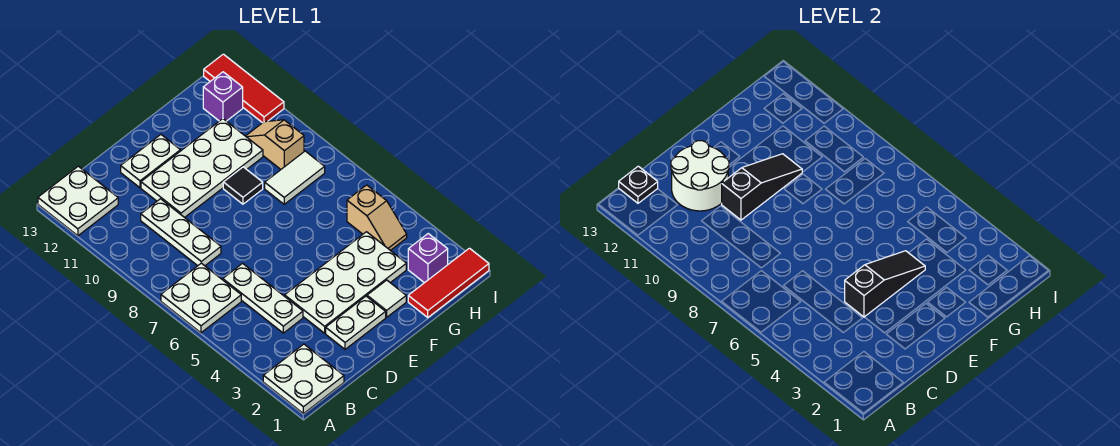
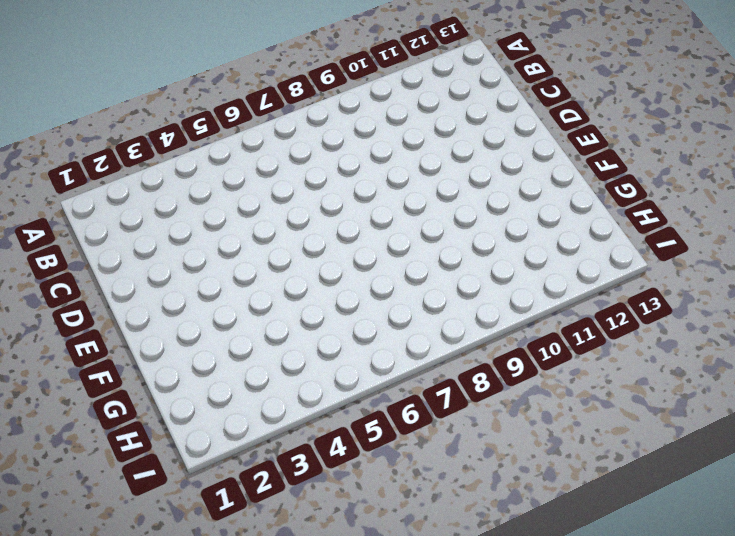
none -> white 2x2 plate [263,344,344,414]
none -> white 2x2 plate [161,263,241,333]
none -> white 2x2 plate [38,166,118,236]

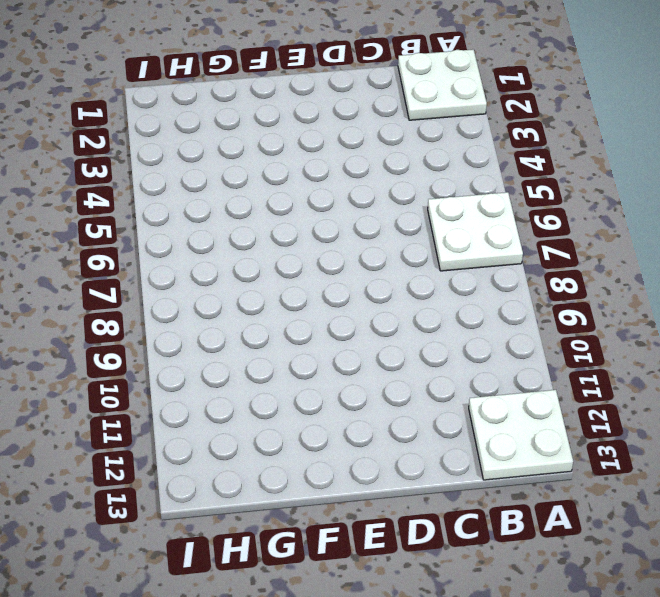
none -> white 1x3 plate [223,264,303,333]
none -> white 1x3 plate [141,199,221,266]
none -> white 1x2 plate [326,296,386,349]

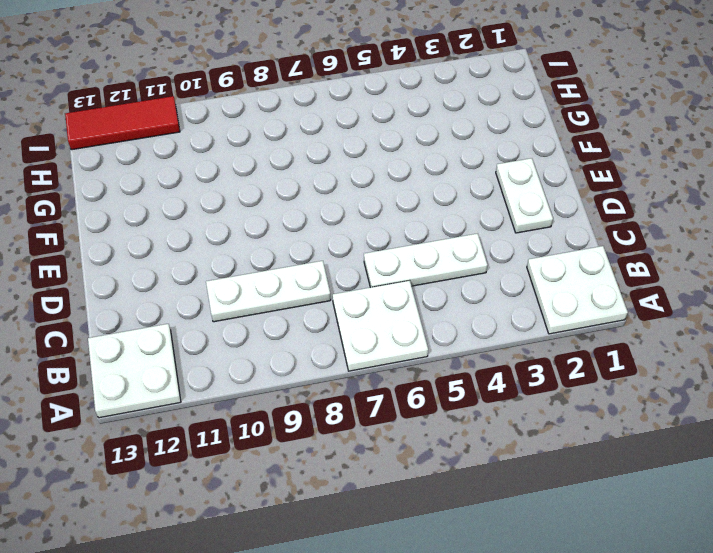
none -> white 2x4 plate [285,232,406,333]
none -> white 2x4 plate [141,119,263,218]
none -> white 1x2 plate [121,135,180,188]

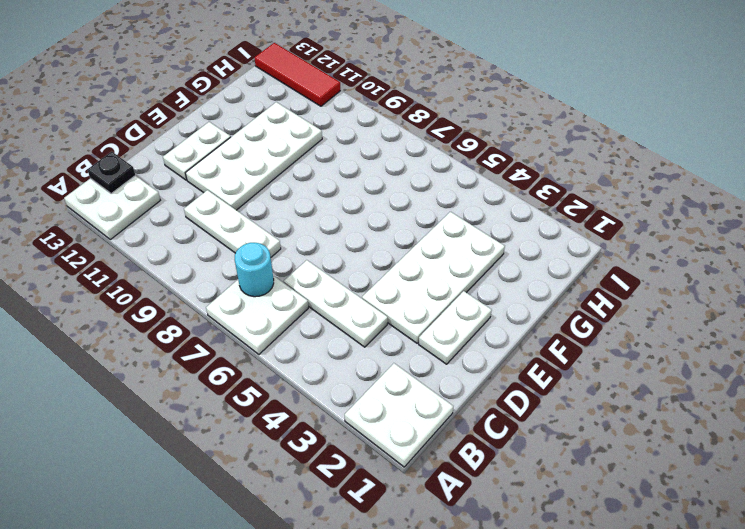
cyan 1x1 round brick [235,243,274,297] -> none
none -> white 1x1 tile [367,280,406,317]
none -> black 1x1 tile [223,167,263,204]
none -> red 1x3 tile [408,248,489,317]

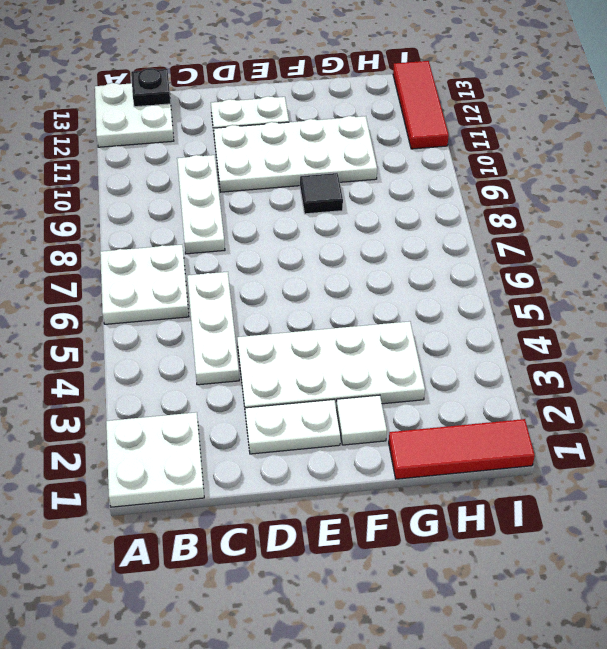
none -> white 1x2 tile [265,151,325,204]
none -> purple 1x1 brick [408,234,448,283]
none -> tan 1x2 slope [347,185,407,251]

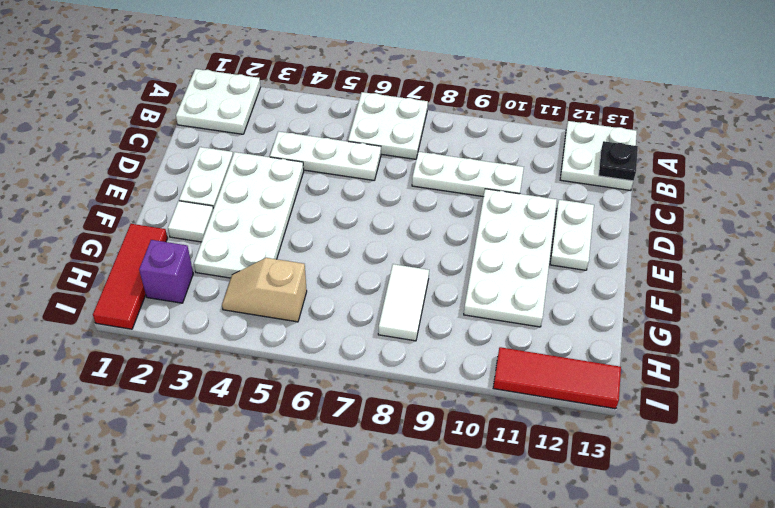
none -> black 1x1 tile [223,167,263,204]
none -> tan 1x2 slope [246,120,304,169]
none -> purple 1x1 brick [203,72,243,121]

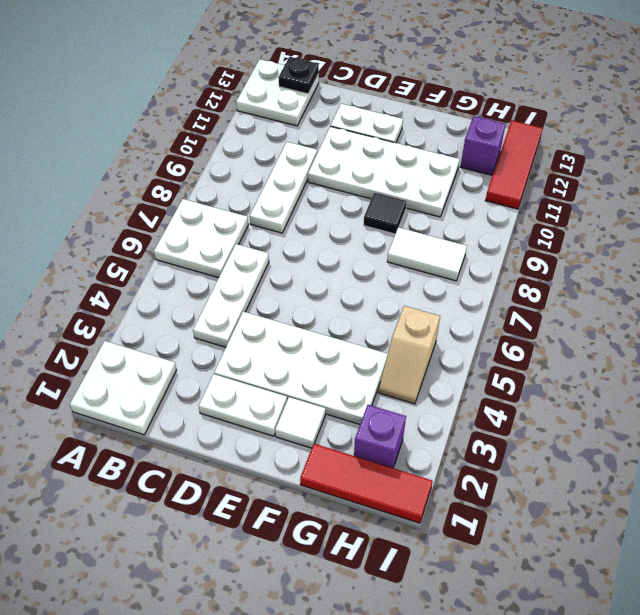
none -> tan 1x2 slope [246,120,304,169]
none -> white 2x2 round brick [671,141,729,211]
none -> black 1x3 slope [845,251,925,317]

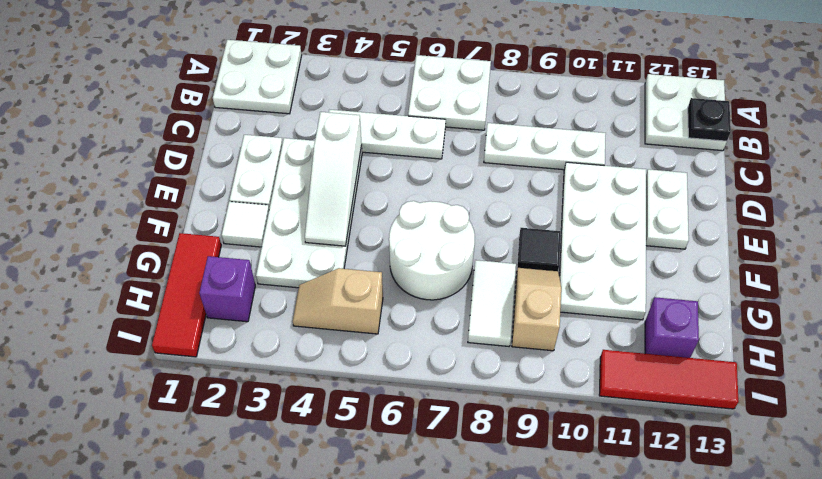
white 1x3 slope [305,112,362,246] -> black 1x3 slope [845,251,925,317]
white 2x2 round brick [389,201,475,300] -> white 2x2 round brick moved to [671,141,729,211]
tan 1x2 slope [512,268,561,351] -> tan 1x2 slope turned to [246,120,304,169]
none -> black 1x3 slope [722,154,802,220]

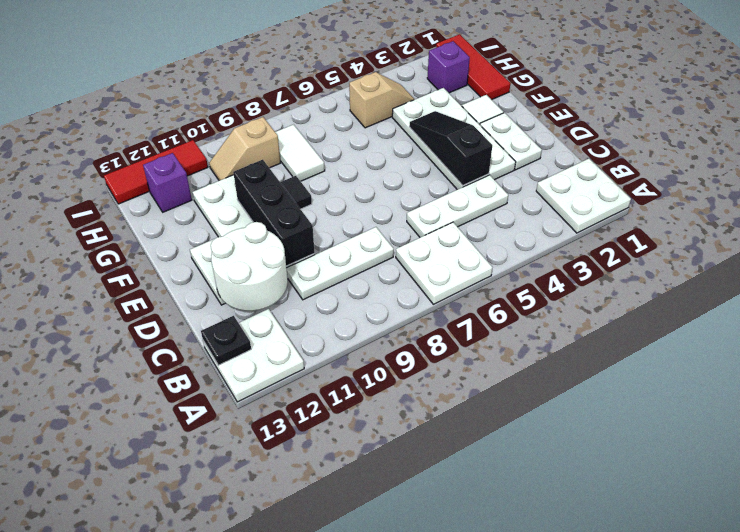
black 1x3 brick [233,160,315,266] -> black 1x3 slope [722,154,802,220]

